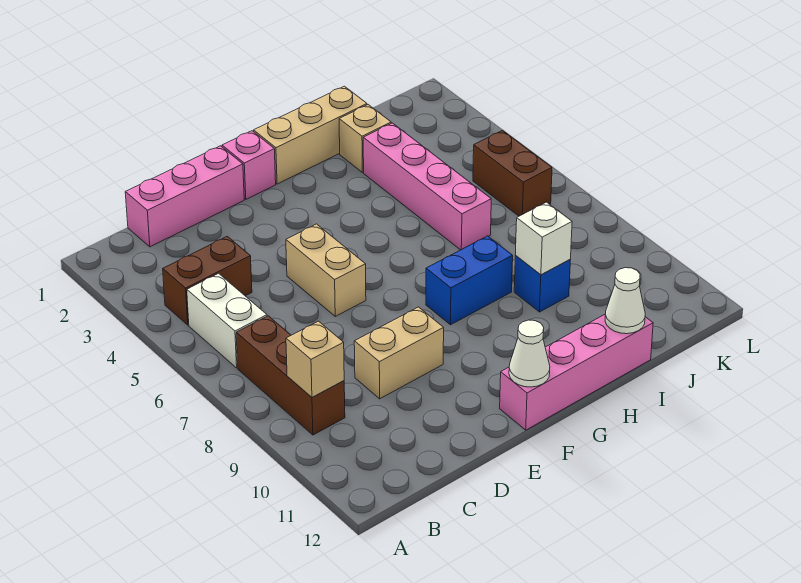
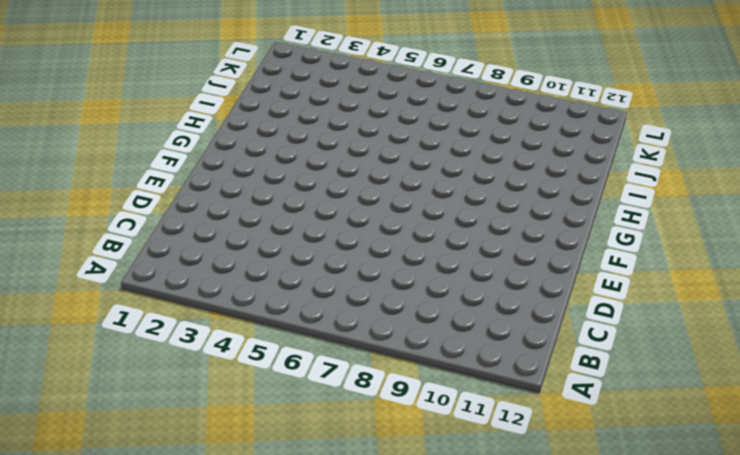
none -> brown 1x2 brick [163,236,252,325]
none -> white 1x2 brick [187,273,267,368]
none -> brown 1x3 brick [236,316,345,435]

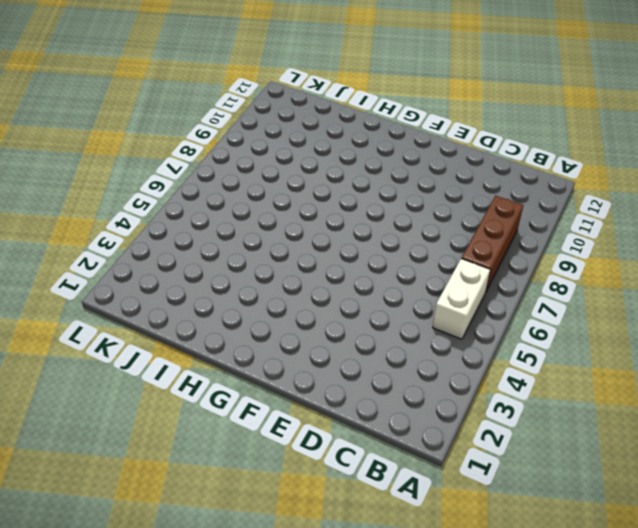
none -> brown 1x2 brick [163,236,252,325]
none -> pink 1x3 brick [125,146,244,247]
none -> tan 1x2 brick [354,307,444,399]

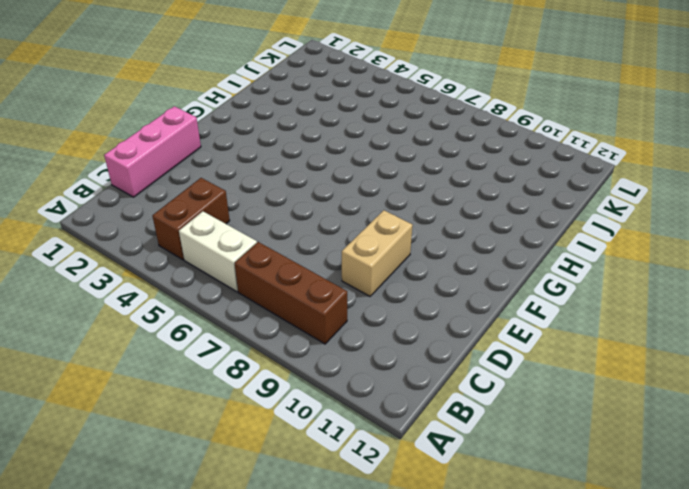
none -> tan 1x2 brick [286,224,366,316]
none -> pink 1x1 brick [222,131,276,199]
none -> pink 1x4 brick [500,314,653,430]

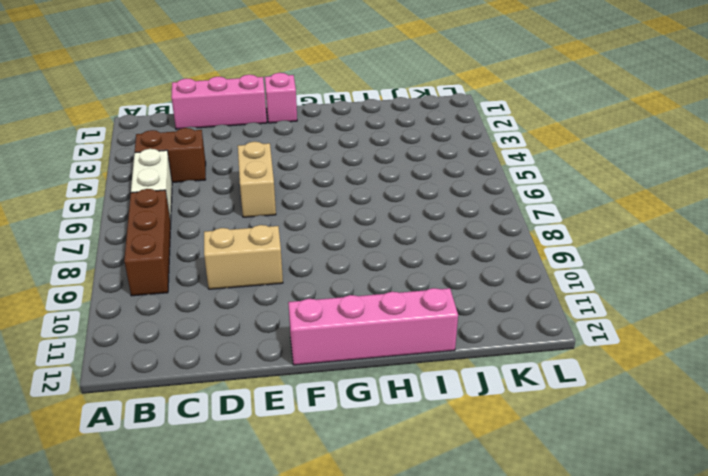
none -> tan 1x3 brick [254,86,367,184]
none -> blue 1x2 brick [426,236,513,325]
none -> tan 1x1 brick [339,105,391,173]

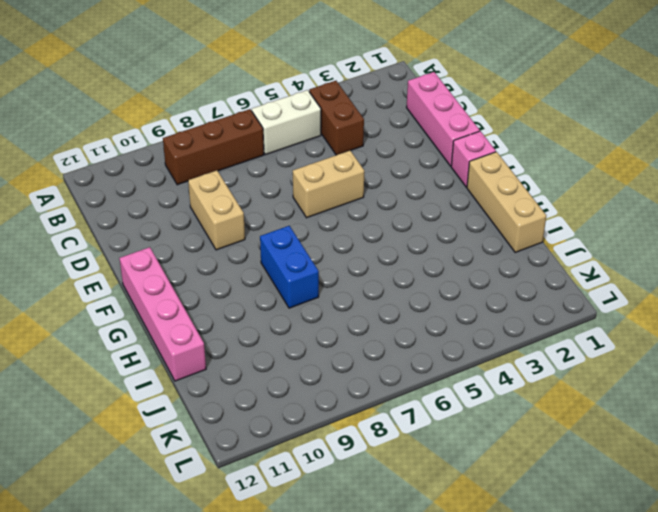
none -> tan 1x1 brick [339,105,391,173]
none -> pink 1x4 brick [363,123,491,250]
none -> blue 1x1 brick [514,256,570,312]

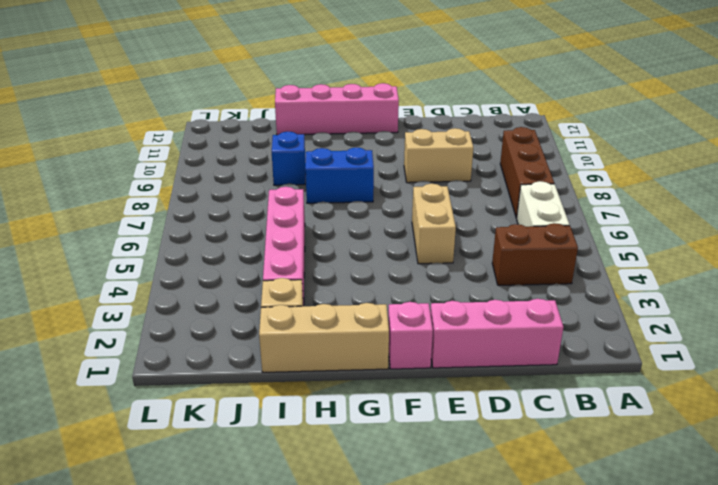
none -> brown 1x2 brick [473,130,552,216]
none -> tan 1x1 brick [286,321,344,397]
none -> white 1x1 cone [509,320,550,387]

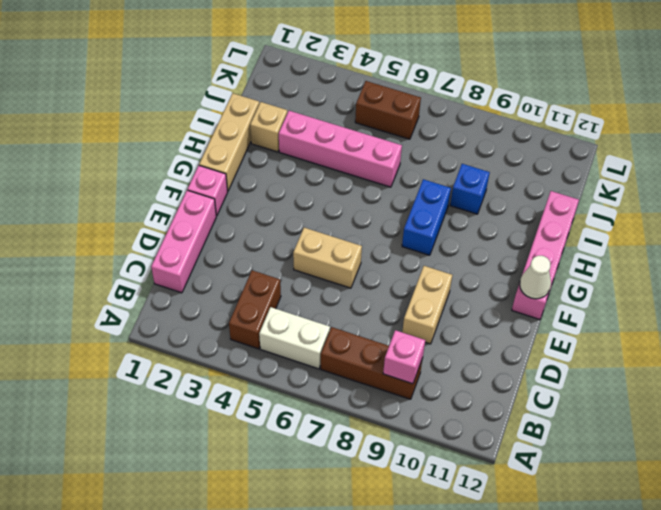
pink 1x1 brick [383,330,425,384] -> tan 1x1 brick [286,321,344,397]
none -> white 1x1 brick [515,202,572,275]
none -> white 1x1 cone [605,268,645,334]

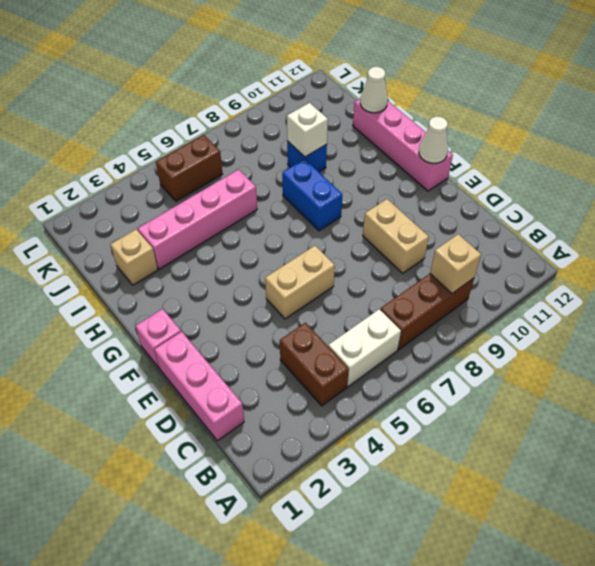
none -> tan 1x3 brick [254,86,367,184]

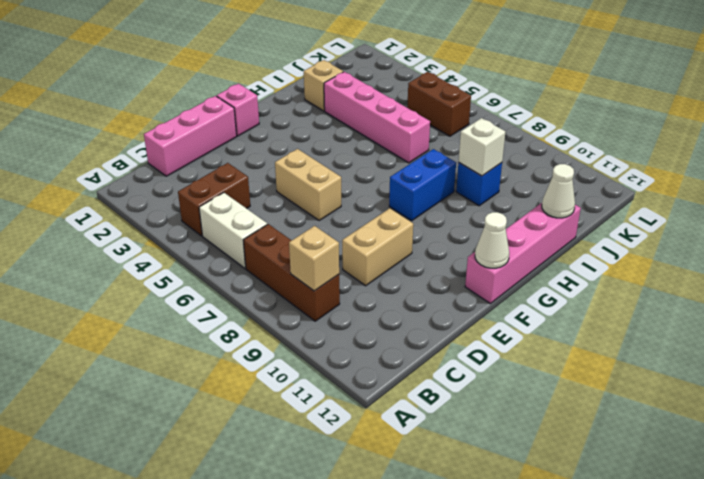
none -> tan 1x3 brick [254,86,367,184]

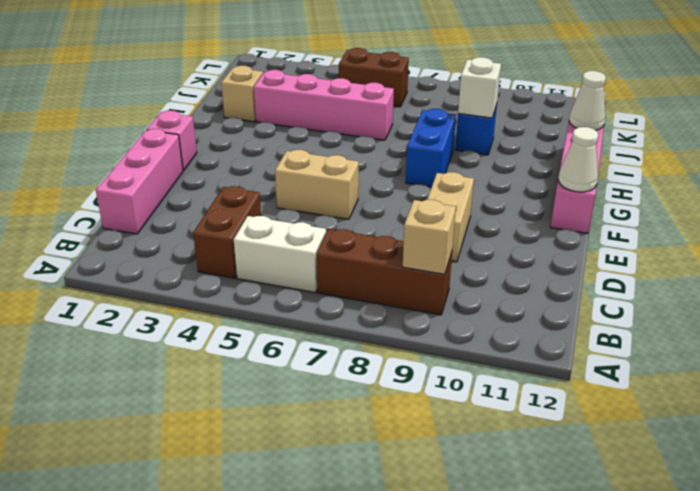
none -> tan 1x3 brick [254,86,367,184]

